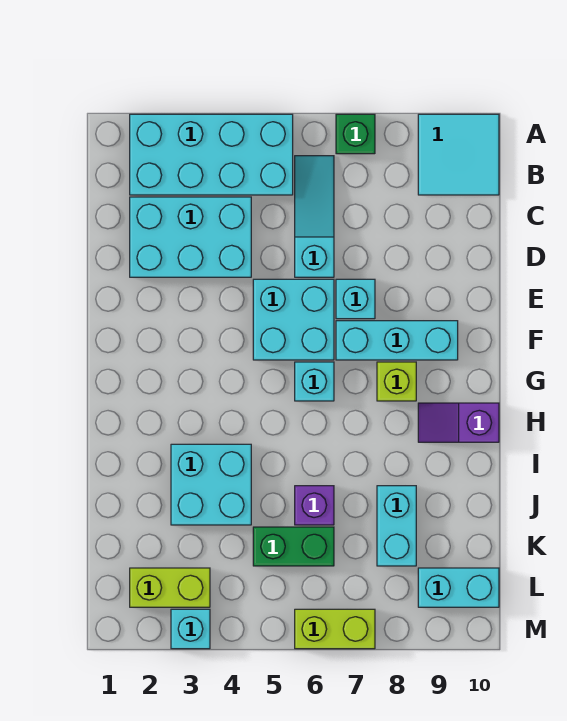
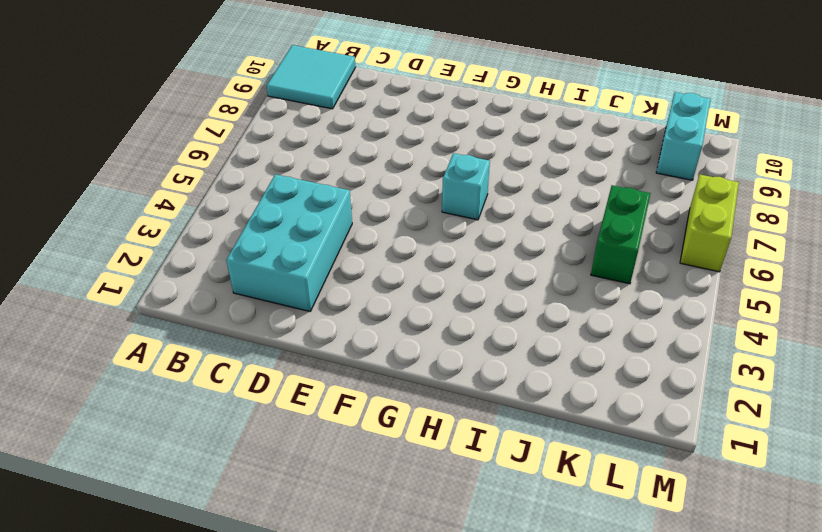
none -> cyan 2x4 brick [130,114,293,195]
none -> green 1x1 brick [336,114,375,154]
none -> cyan 1x3 slope [295,156,334,277]

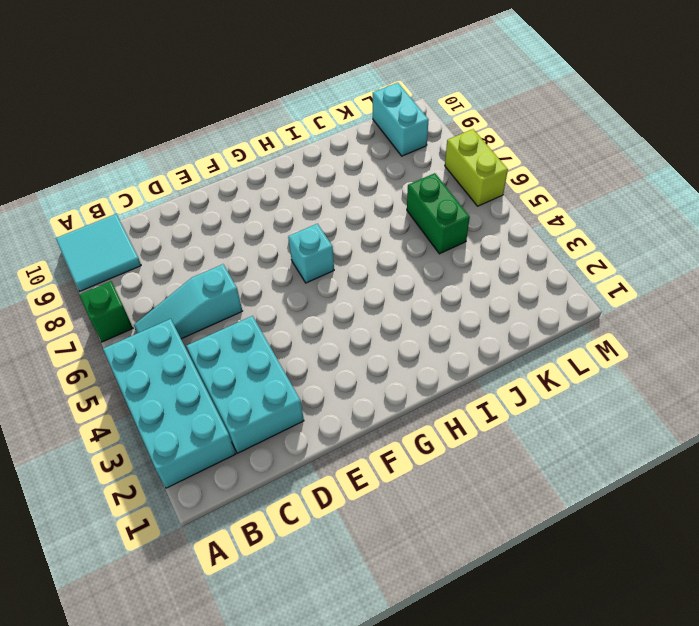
none -> cyan 2x2 brick [253,279,334,360]
none -> cyan 1x1 brick [336,279,375,319]
none -> cyan 1x3 brick [336,321,458,360]

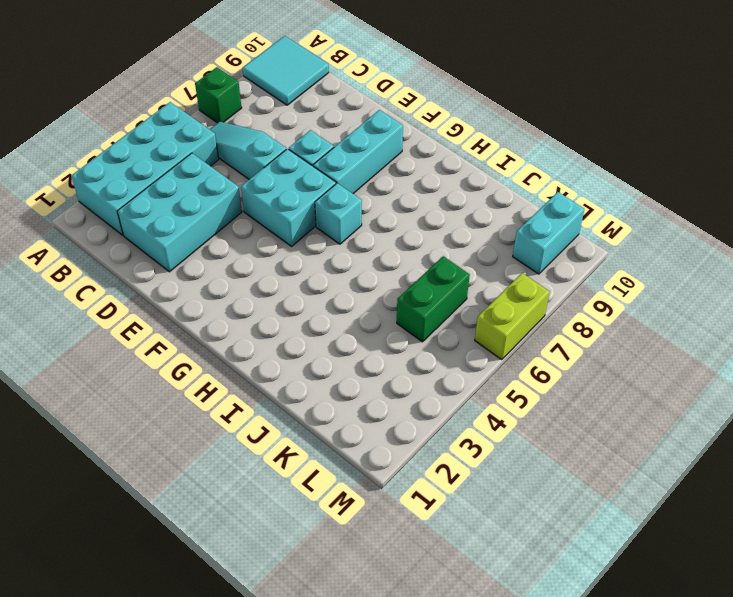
none -> lime 1x1 brick [377,362,416,401]
none -> purple 1x2 slope [418,403,499,442]
none -> cyan 2x2 brick [171,444,251,525]

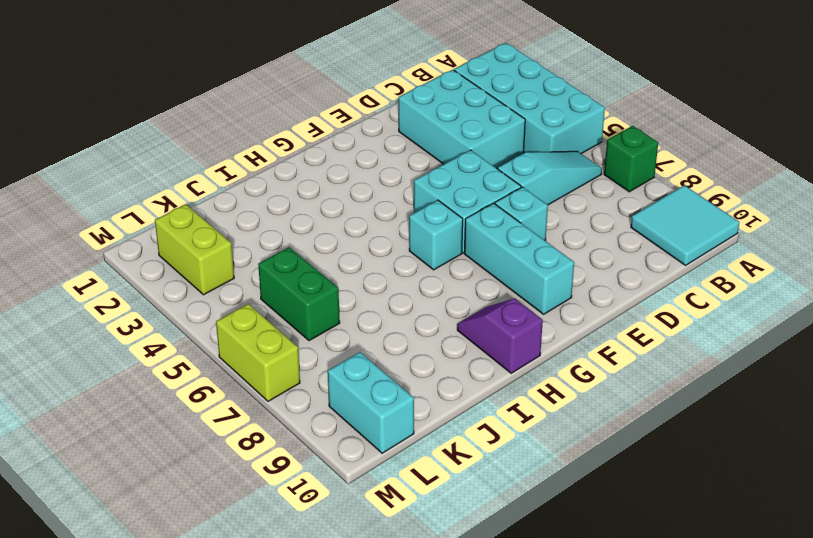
none -> lime 1x1 brick [377,362,416,401]
none -> cyan 2x2 brick [171,444,251,525]
none -> purple 1x1 brick [295,486,334,525]

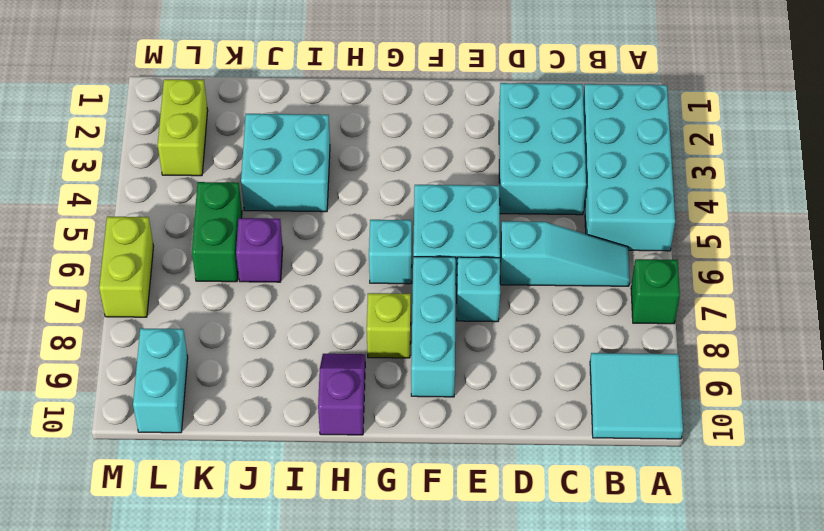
none -> cyan 1x2 brick [377,486,416,566]
none -> cyan 1x1 brick [171,609,210,649]

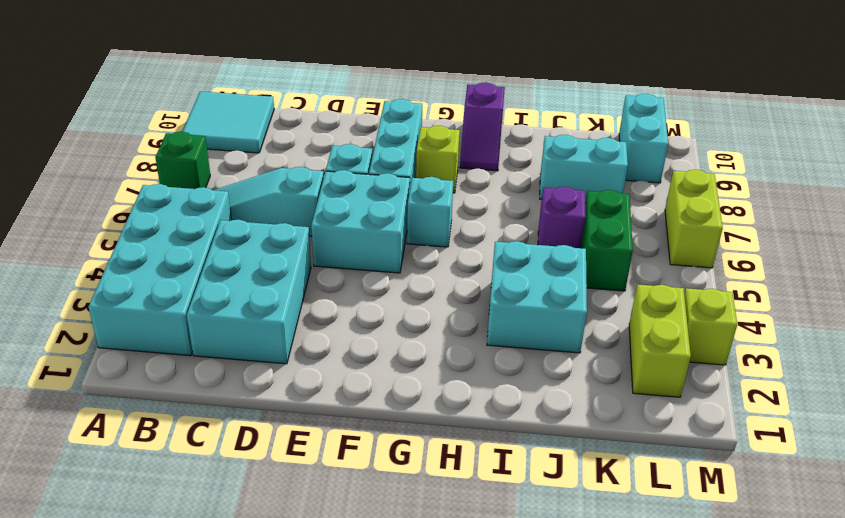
lime 1x1 brick [684,288,737,365] -> cyan 1x1 brick [171,609,210,649]

